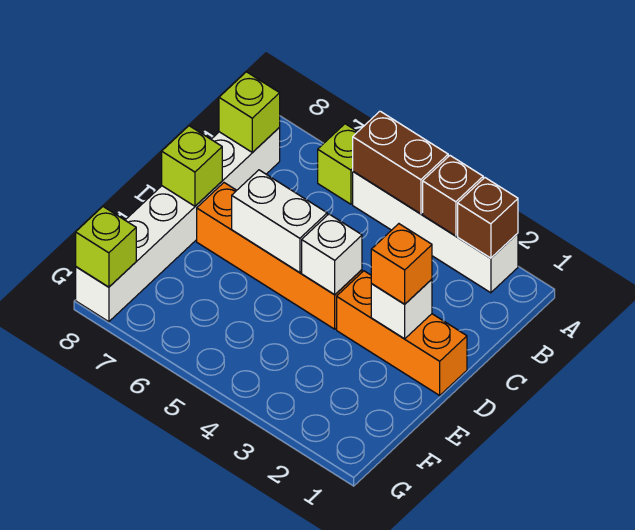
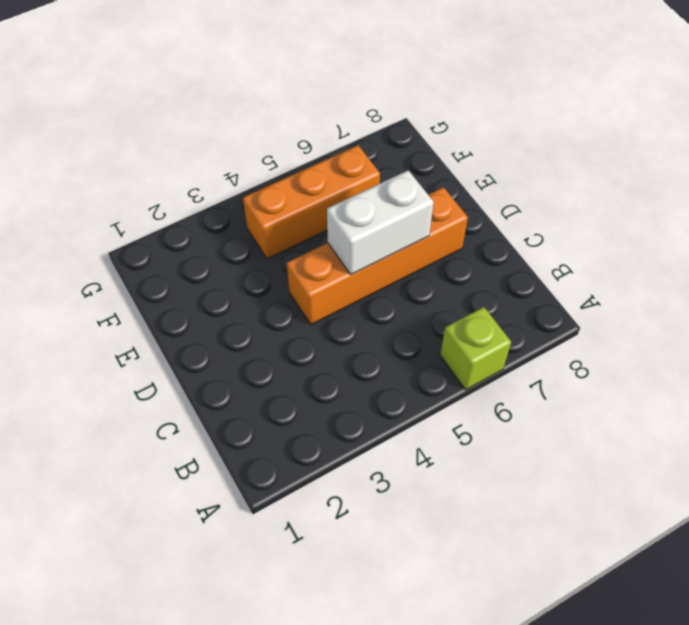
orange 1x3 brick [243,145,380,259] -> orange 1x3 brick moved to [337,271,467,395]
none -> white 1x4 brick [353,172,518,293]
none -> white 1x6 brick [76,128,280,322]
none -> brown 1x1 brick [458,178,518,258]

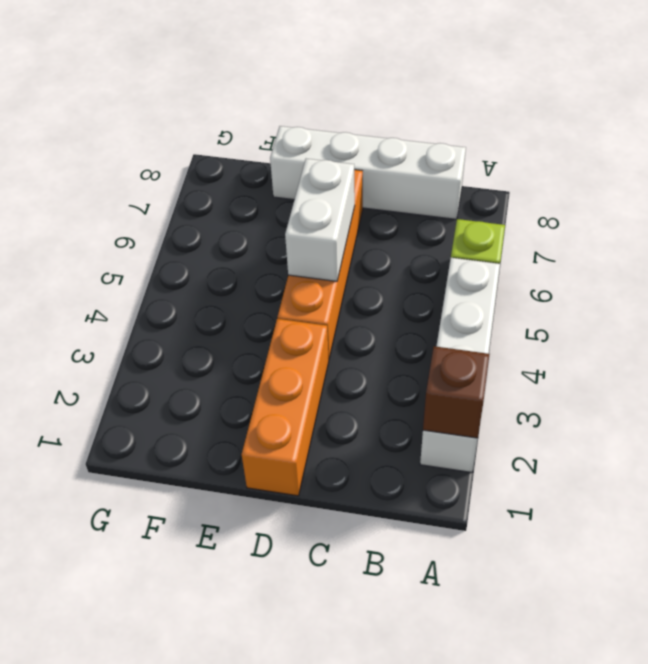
white 1x4 brick [270,126,466,220] -> white 1x6 brick [76,128,280,322]
none -> brown 1x1 brick [423,156,483,236]
none -> brown 1x2 brick [353,111,448,214]
none -> lime 1x1 brick [219,72,280,153]

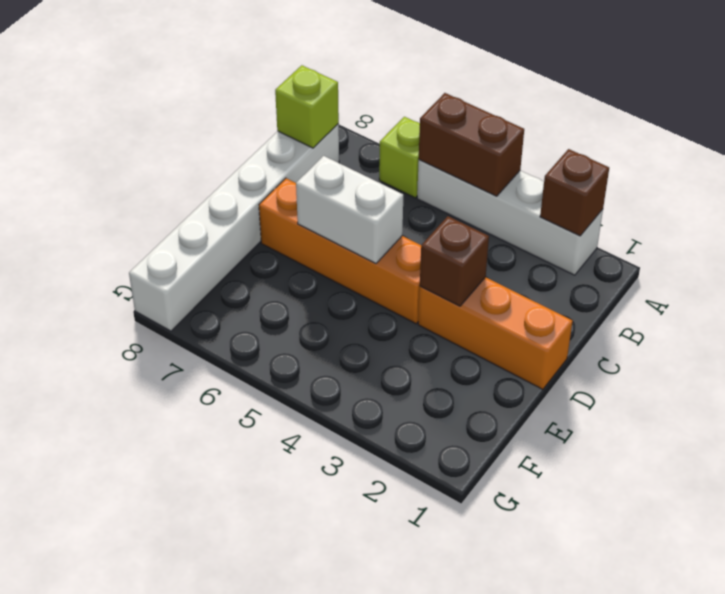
brown 1x1 brick [420,216,489,306] -> brown 1x1 brick moved to [423,156,483,236]
none -> white 1x1 brick [371,279,432,339]
none -> white 1x1 brick [302,214,362,295]
none -> lime 1x1 brick [162,126,222,206]

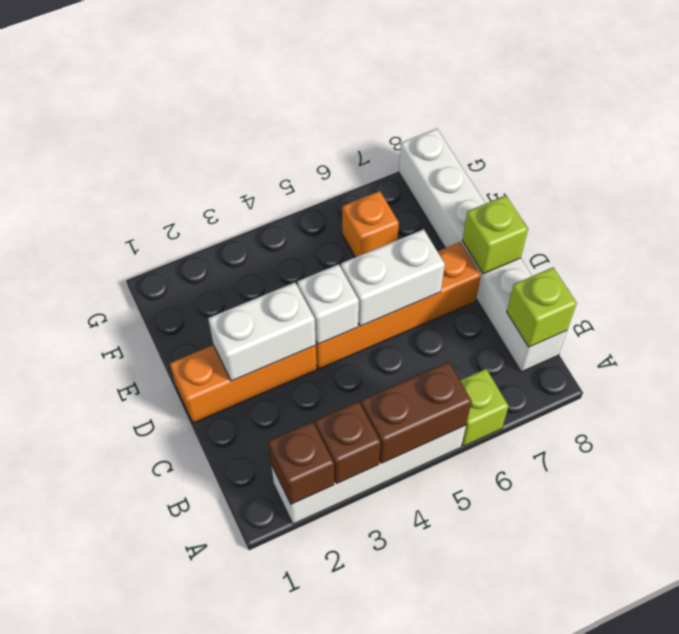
white 1x2 brick [208,282,316,381] -> white 1x1 brick [371,279,432,339]
orange 1x1 brick [342,191,399,257] -> orange 1x1 brick moved to [371,224,432,304]
none -> lime 1x1 brick [76,207,136,287]

